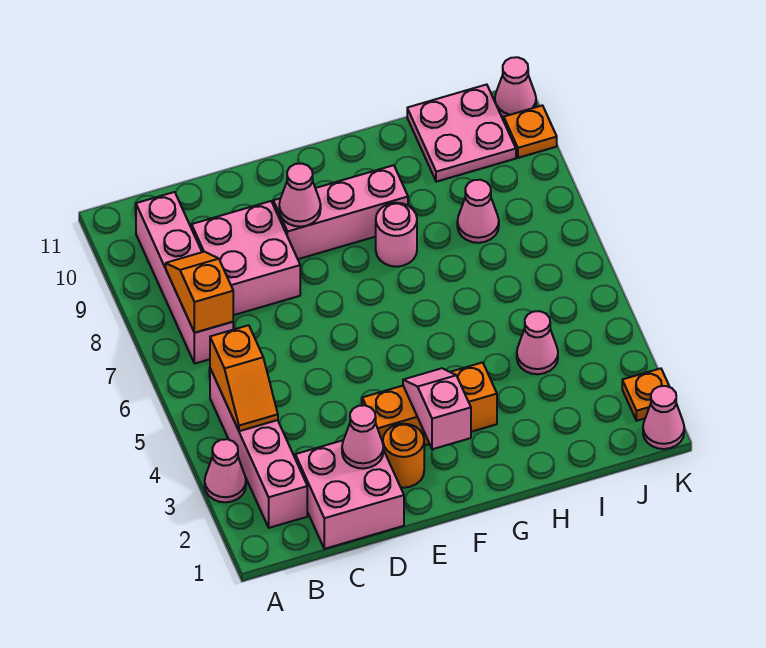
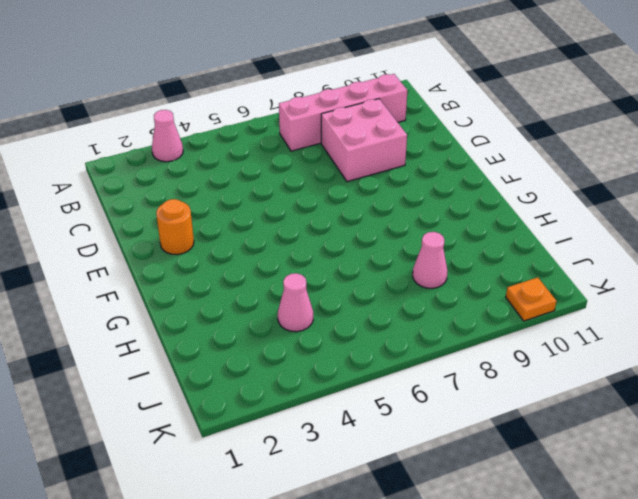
none -> pink 1x4 brick [210,369,307,528]
none -> pink 2x2 brick [295,440,404,549]
none -> orange 1x3 brick [362,362,497,445]

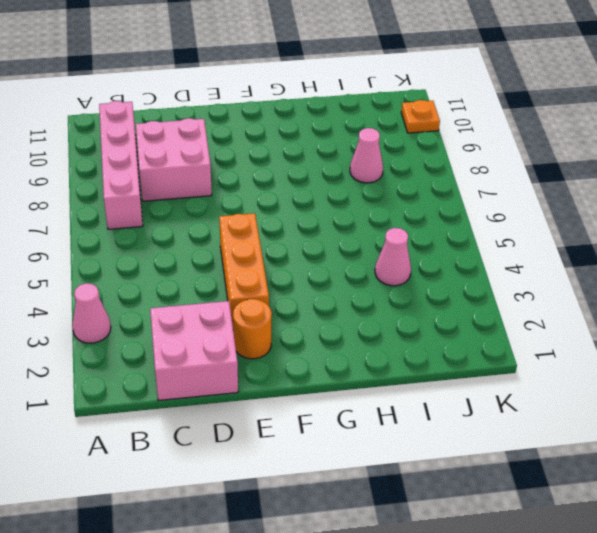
orange 1x3 brick [219,213,269,326] -> orange 1x3 brick turned to [362,362,497,445]
none -> pink 1x4 brick [210,369,307,528]
none -> pink 1x3 brick [273,165,408,259]
none -> pink 1x1 round brick [376,203,417,267]

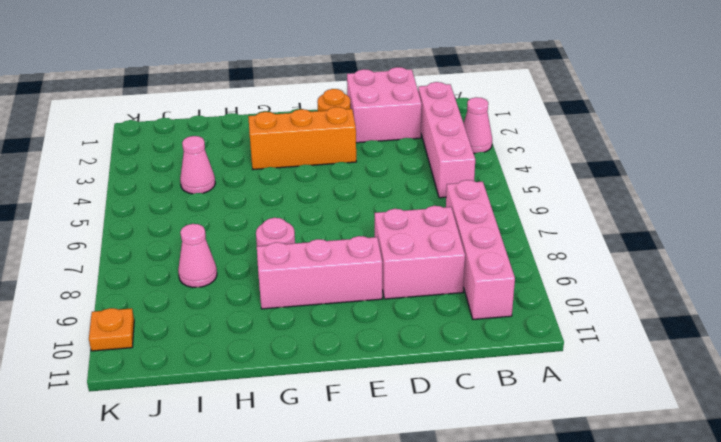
none -> pink 2x2 plate [407,85,516,182]
none -> pink 1x1 cone [643,386,684,449]
none -> orange 1x1 plate [622,368,669,421]

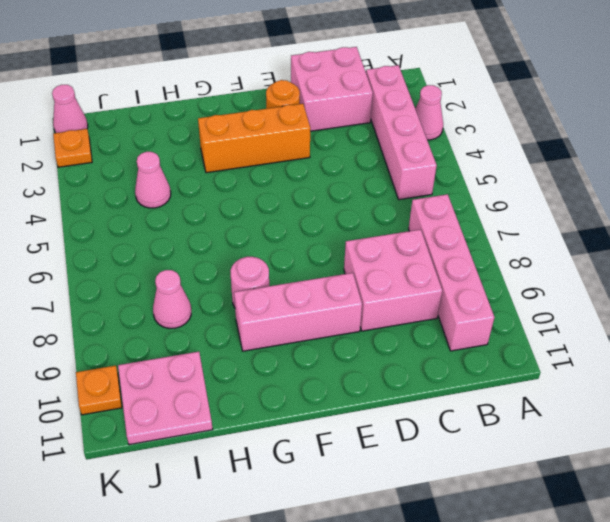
none -> pink 1x1 cone [495,57,536,117]
none -> orange 1x2 slope [210,325,278,431]
none -> orange 1x2 slope [166,252,233,333]

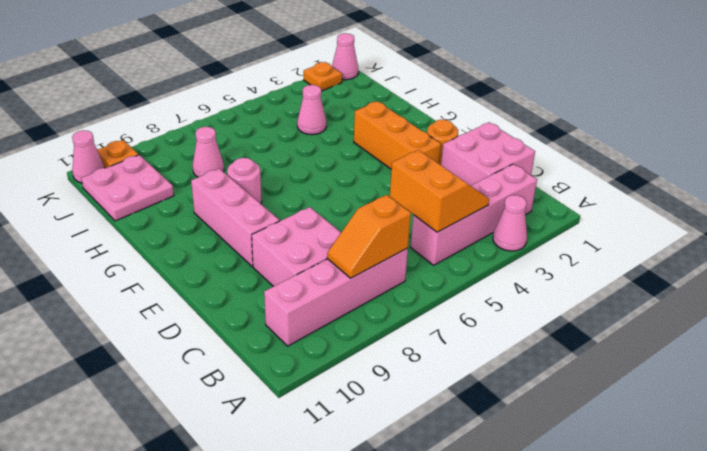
orange 2x2 slope [390,150,489,232] -> orange 1x2 slope [210,325,278,431]
none -> pink 1x1 cone [342,405,383,469]
none -> pink 1x1 cone [279,164,321,227]
none -> pink 1x2 slope [403,368,471,449]

